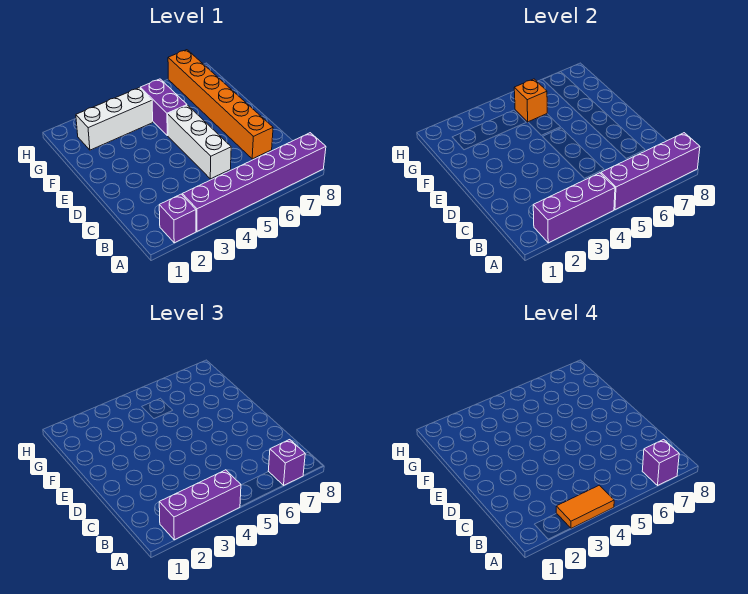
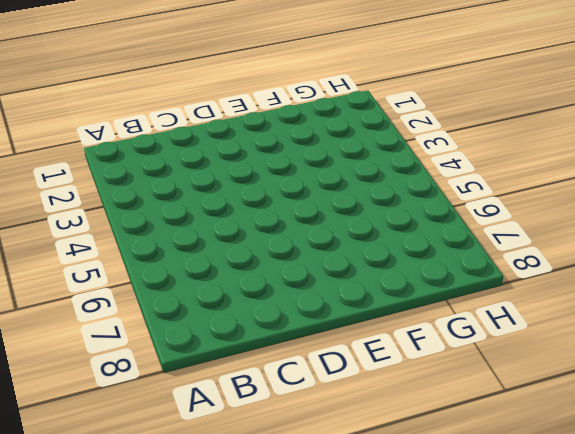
none -> purple 1x1 brick [159,194,196,243]
none -> purple 1x6 brick [182,133,326,231]
none -> white 1x3 brick [168,105,231,179]

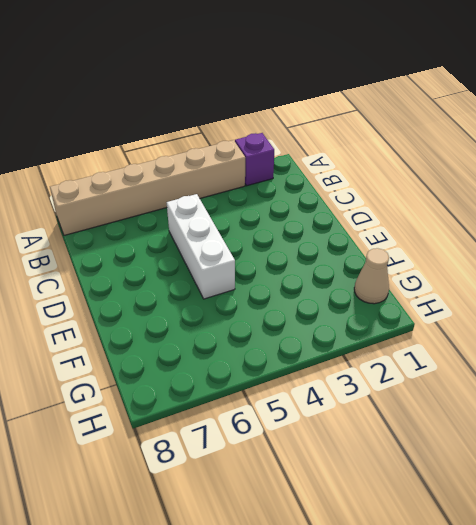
tan 1x6 brick [50,140,245,235] -> purple 1x6 brick [182,133,326,231]
tan 1x1 cone [354,248,389,304] -> none
none -> orange 1x6 brick [168,50,273,159]
none -> purple 1x2 brick [140,79,187,136]
none -> white 1x3 brick [76,88,153,150]

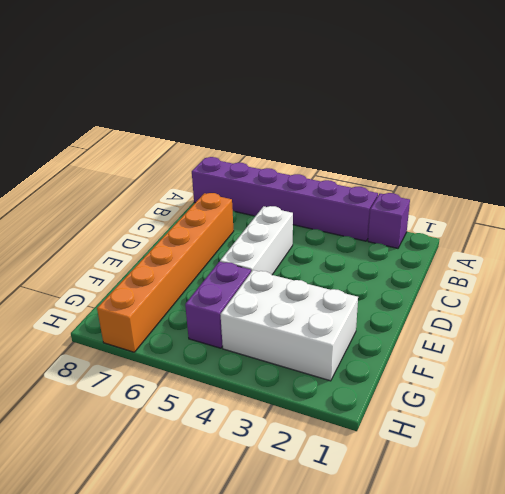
white 2x3 brick [220,270,358,381] -> white 1x3 brick [76,88,153,150]
none -> purple 1x3 brick [533,173,615,243]
none -> purple 1x4 brick [601,133,700,210]
none -> orange 1x1 brick [514,79,547,122]

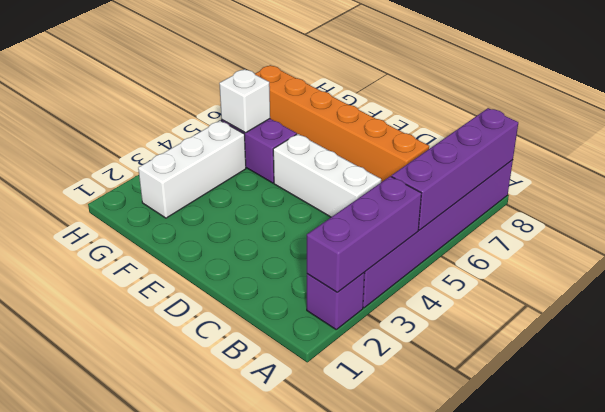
white 1x1 brick [219,69,270,133] -> orange 1x1 brick [514,79,547,122]
none -> purple 1x3 brick [159,470,241,540]
none -> purple 1x1 brick [268,440,305,486]
none -> orange 1x2 tile [556,485,614,528]

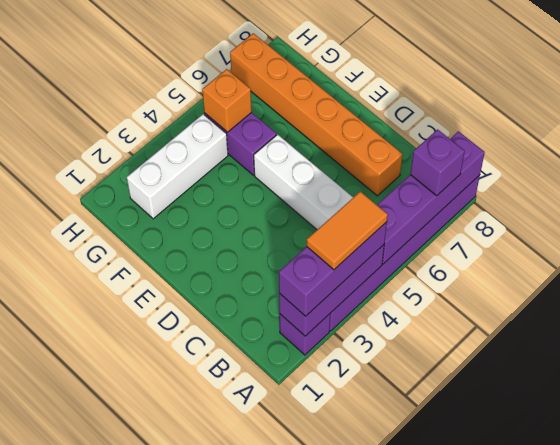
none -> purple 1x1 brick [642,440,679,485]

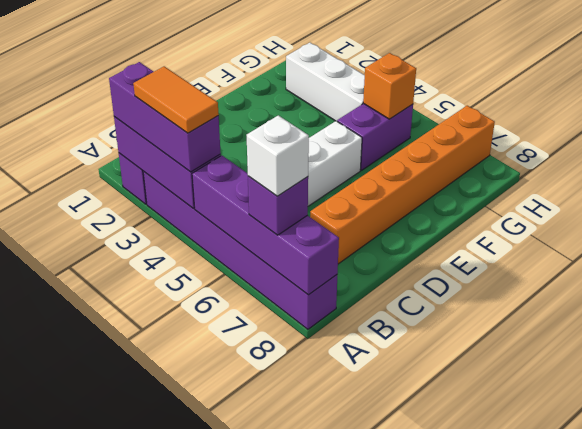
white 1x1 brick [247,115,309,196] -> purple 1x1 brick [642,440,679,485]

